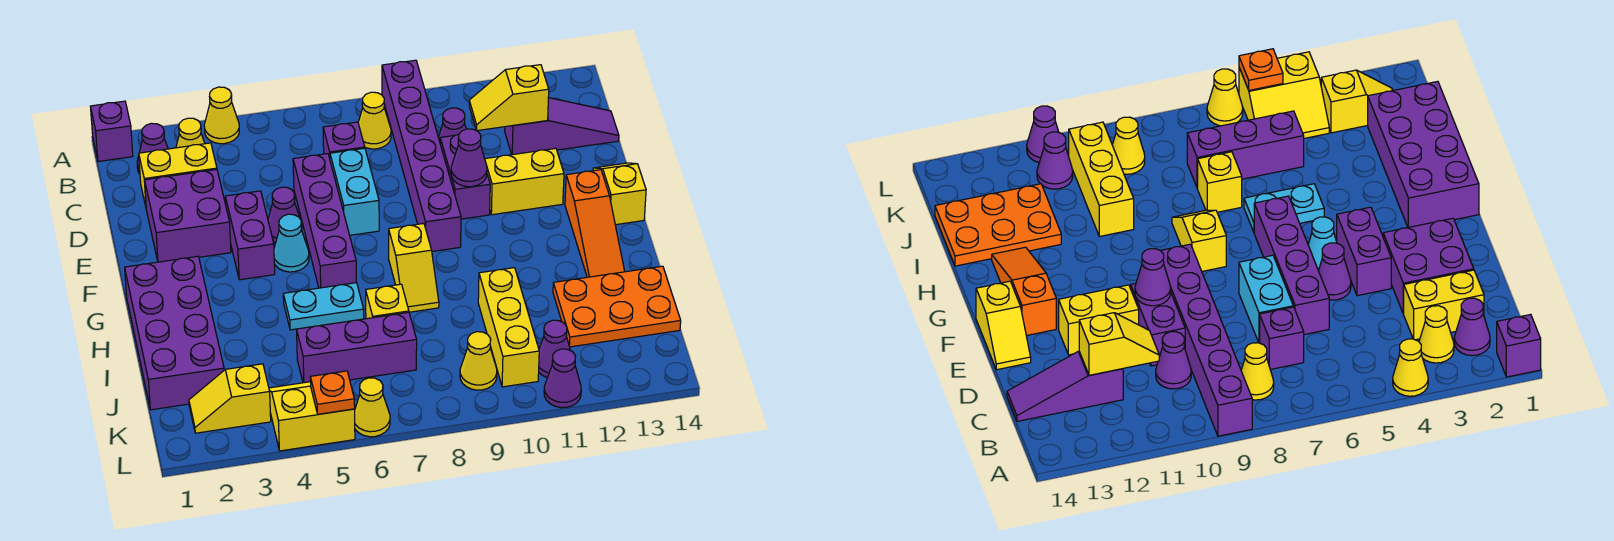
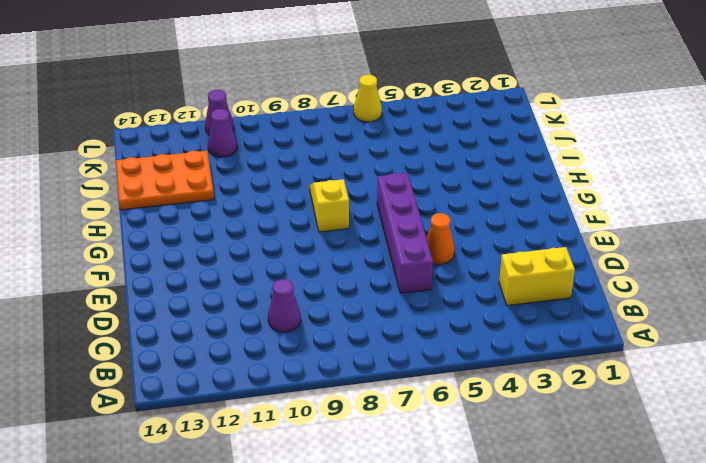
orange 1x1 cone [426,213,455,264] -> purple 1x1 cone [268,187,302,243]
none -> purple 1x1 brick [90,101,133,162]
none -> yellow 1x1 cone [204,87,239,144]
none -> purple 1x6 brick [382,60,461,252]
none -> purple 1x1 cone [137,123,168,174]

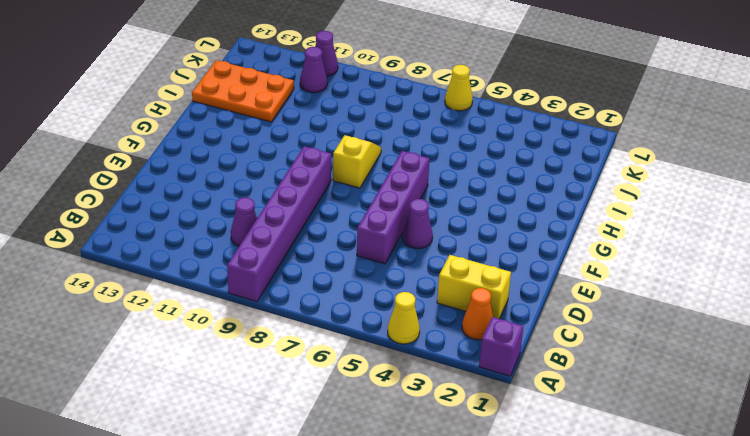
orange 1x1 cone [462,288,493,340] -> purple 1x1 cone [137,123,168,174]
none -> yellow 1x1 cone [176,118,205,148]
none -> yellow 1x1 cone [358,92,391,149]
none -> purple 1x1 brick [323,122,365,158]
none -> purple 1x3 slope [505,98,619,155]

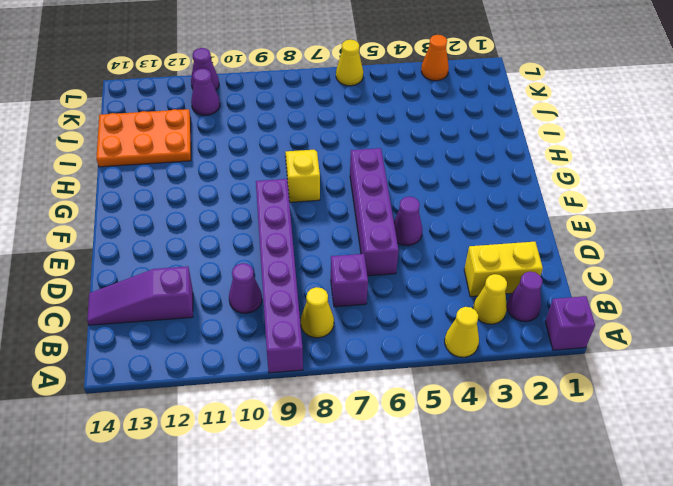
orange 1x1 cone [421,35,449,81] -> none
none -> purple 2x2 brick [145,170,231,262]
none -> cyan 1x2 brick [330,148,379,235]
none -> purple 1x2 brick [440,134,490,219]
none -> purple 1x2 brick [225,191,275,280]

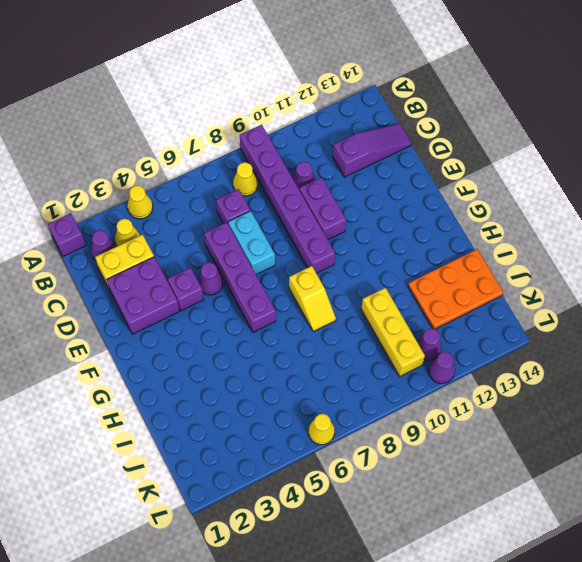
purple 1x1 brick [168,268,204,311] -> purple 1x2 brick [225,191,275,280]
none -> yellow 1x2 brick [485,148,564,215]
none -> yellow 1x2 slope [593,163,646,225]
none -> cyan 1x1 cone [274,214,309,272]
none -> orange 1x3 slope [565,170,625,277]

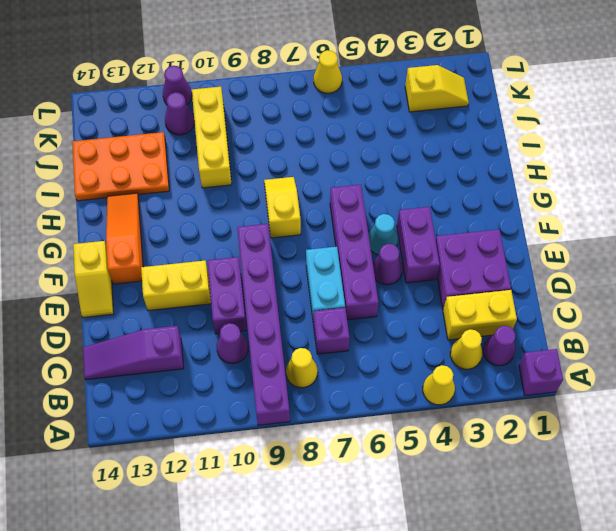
none -> purple 2x4 brick [125,256,224,410]
none -> cyan 1x2 plate [283,283,364,330]
none -> yellow 1x1 brick [366,284,409,319]
none -> purple 1x3 brick [297,312,417,383]

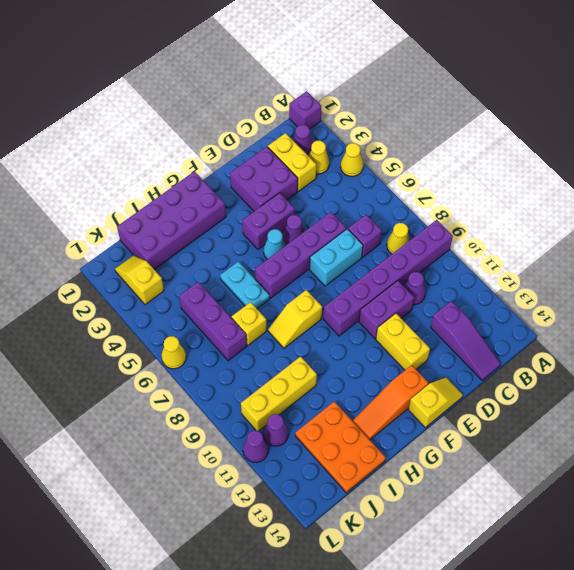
none -> yellow 2x2 slope [269,382,355,451]
none -> yellow 1x1 cone [460,332,497,390]
none -> yellow 1x2 slope [469,65,549,131]
none -> purple 1x1 cone [451,129,487,187]

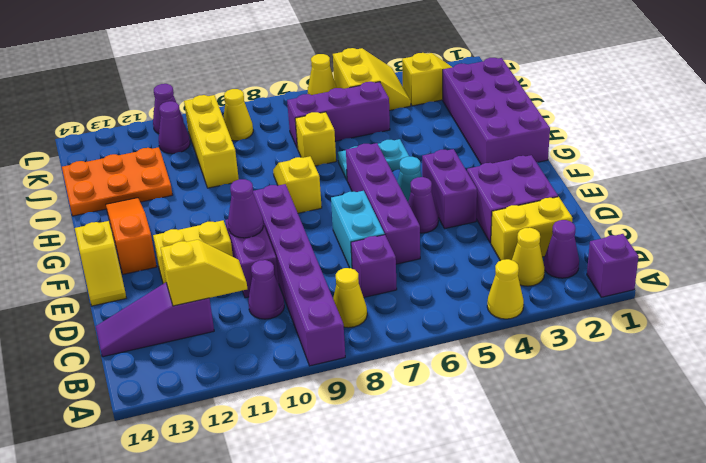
yellow 2x2 slope [333,48,411,111] -> yellow 2x2 slope turned to [269,382,355,451]
none -> orange 1x1 plate [310,371,355,414]

